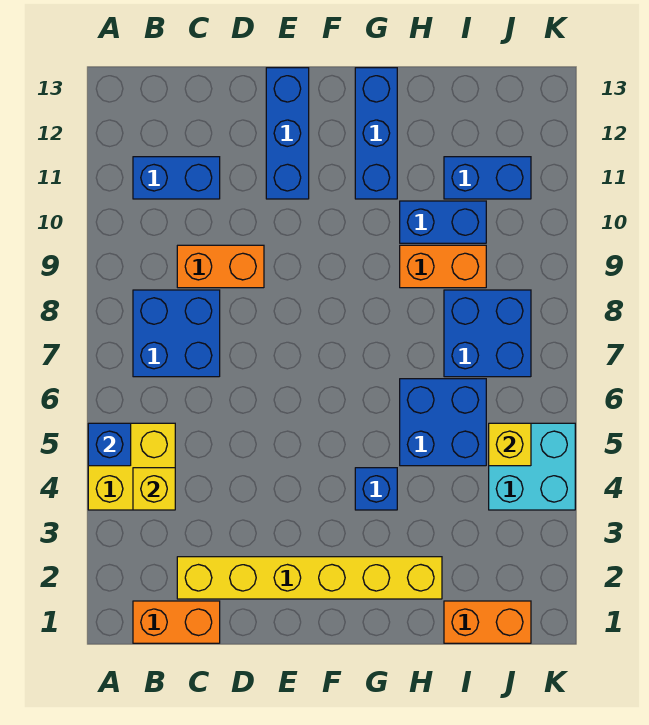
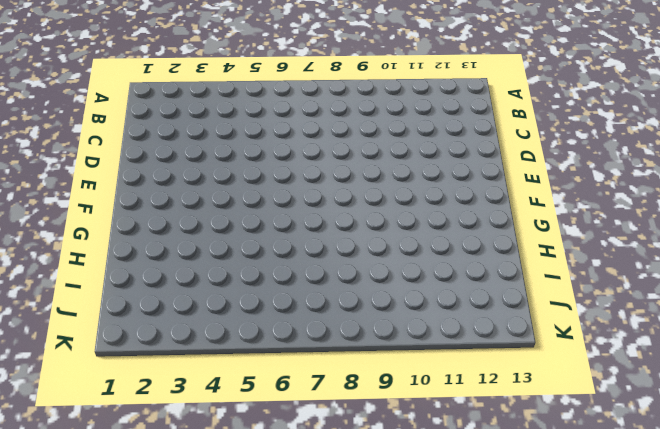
none -> yellow 2x2 brick [88,423,175,510]
none -> orange 1x2 brick [133,601,220,643]
none -> blue 2x2 brick [133,290,220,377]

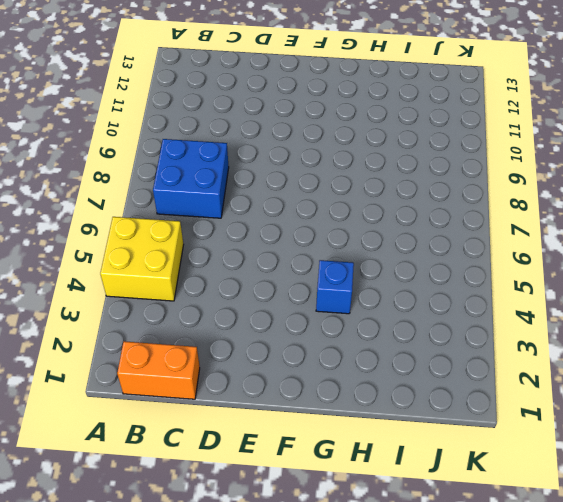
none -> blue 1x2 brick [133,157,220,199]
none -> yellow 1x6 brick [177,557,442,599]
none -> orange 1x2 brick [177,245,264,288]

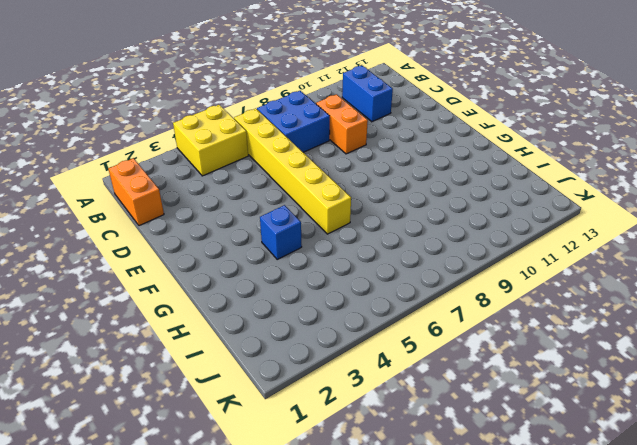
yellow 1x6 brick [234,109,351,234] -> yellow 1x6 brick moved to [177,557,442,599]
none -> blue 1x3 brick [266,68,309,199]
none -> blue 1x3 brick [355,68,397,199]
none -> blue 2x2 brick [400,379,486,466]

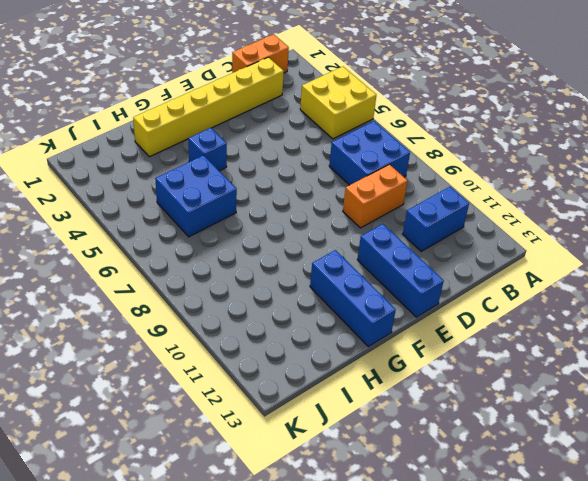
none -> orange 1x2 brick [400,245,486,288]
none -> blue 1x2 brick [400,201,486,243]
none -> orange 1x2 brick [444,601,531,643]

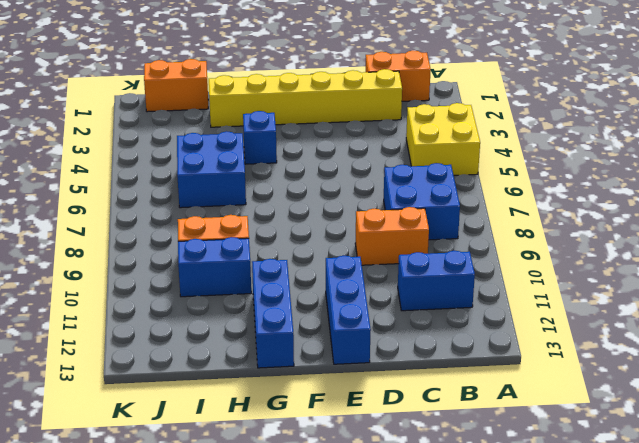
none -> blue 2x2 brick [444,290,531,377]
none -> blue 1x2 brick [444,157,531,199]
none -> cyan 2x2 brick [489,423,575,510]

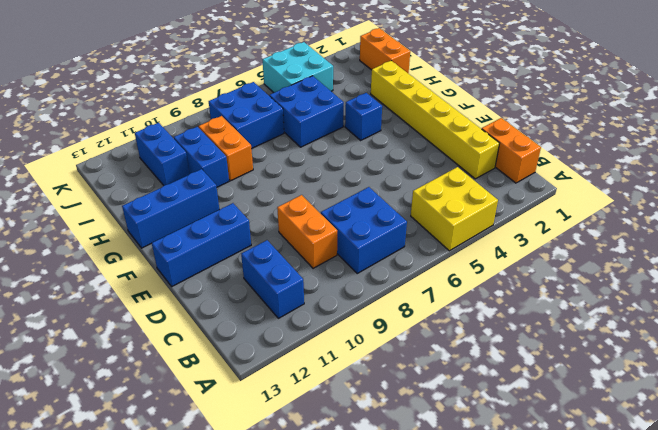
none -> blue 1x1 brick [88,423,131,466]
none -> yellow 1x1 brick [133,468,175,510]
none -> yellow 1x1 brick [489,423,531,466]

